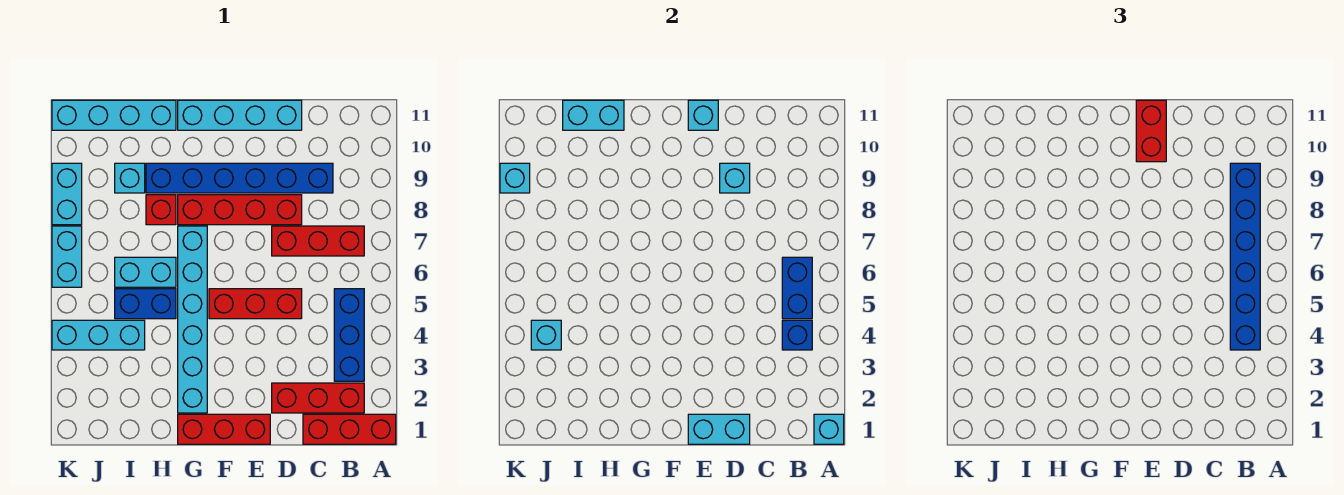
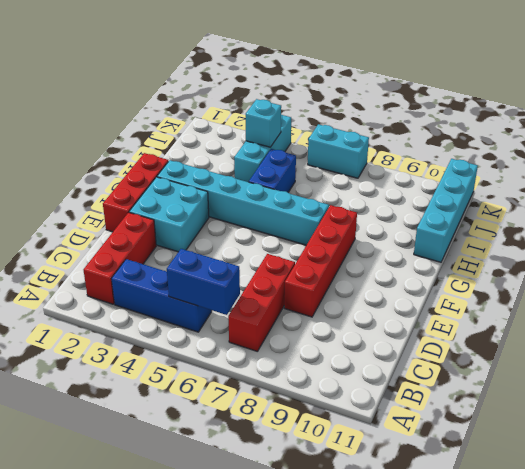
cyan 2x2 brick [129,177,209,252] -> none
none -> red 1x3 brick [303,414,396,444]
none -> blue 1x6 brick [146,163,333,193]
none -> red 1x3 brick [209,289,302,319]

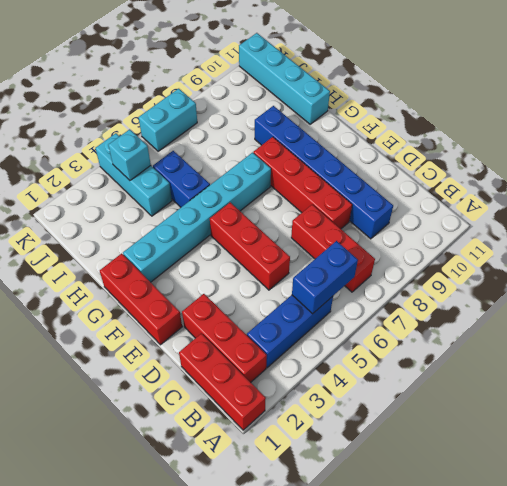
none -> cyan 1x4 brick [178,100,302,130]
none -> cyan 1x2 brick [115,257,176,287]
none -> red 1x1 brick [146,195,176,225]

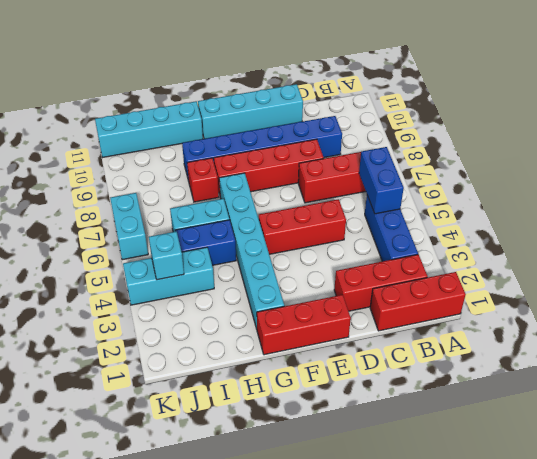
none -> cyan 1x1 brick [115,163,145,193]
none -> cyan 1x2 brick [52,163,82,225]
none -> cyan 1x1 brick [814,414,844,444]

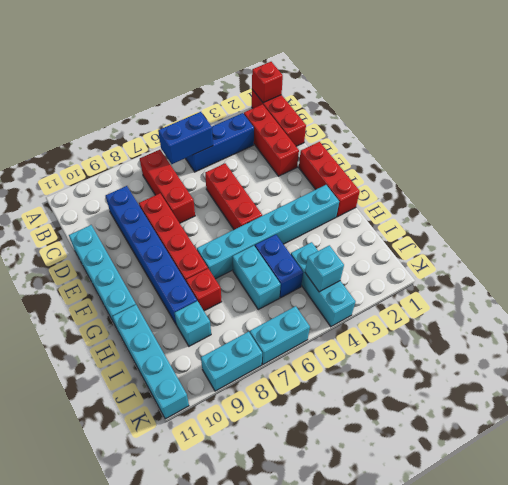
red 1x1 brick [252,62,283,103] -> cyan 1x1 brick [814,414,844,444]
none -> blue 1x1 brick [782,320,812,350]
none -> cyan 1x2 brick [688,414,750,444]
none -> cyan 1x1 brick [720,163,750,193]

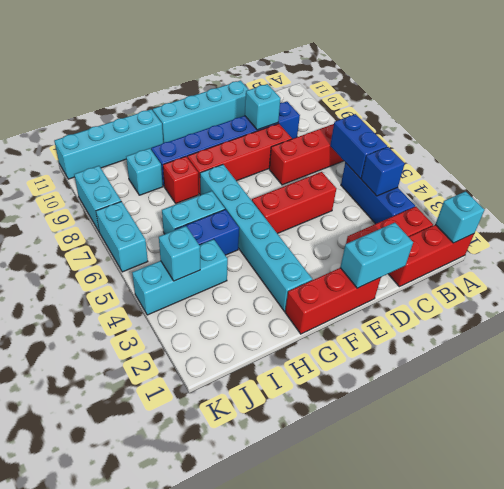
none -> cyan 1x1 brick [688,100,718,130]
none -> cyan 1x2 brick [563,100,624,130]
none -> cyan 1x1 brick [500,163,530,193]

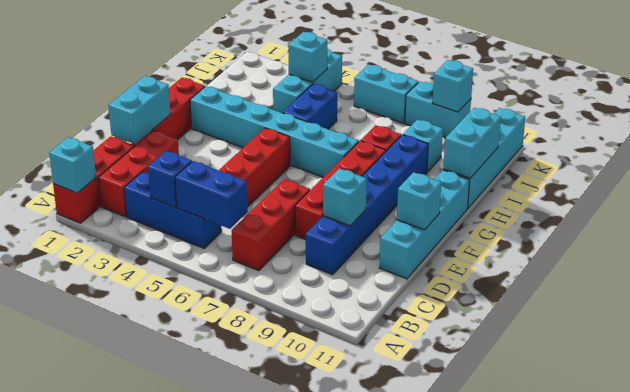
none -> cyan 1x2 brick [115,257,176,287]
none -> blue 1x6 brick [1230,163,1260,350]
none -> red 1x2 brick [1136,100,1166,162]

